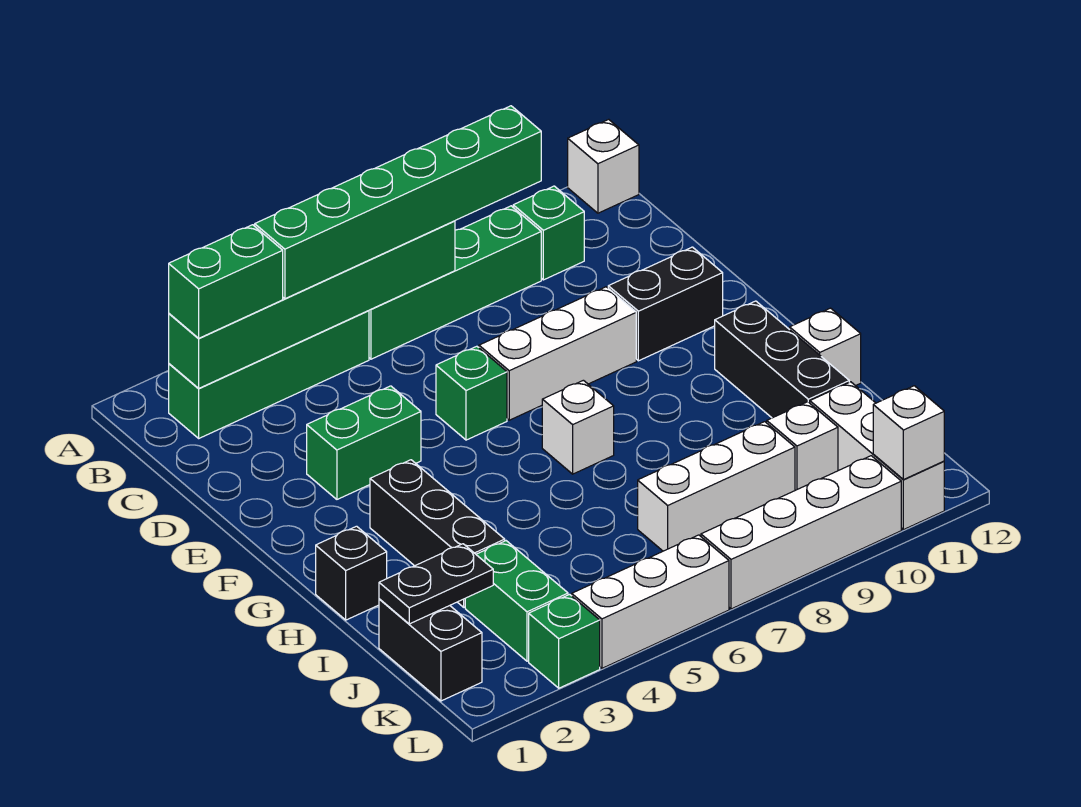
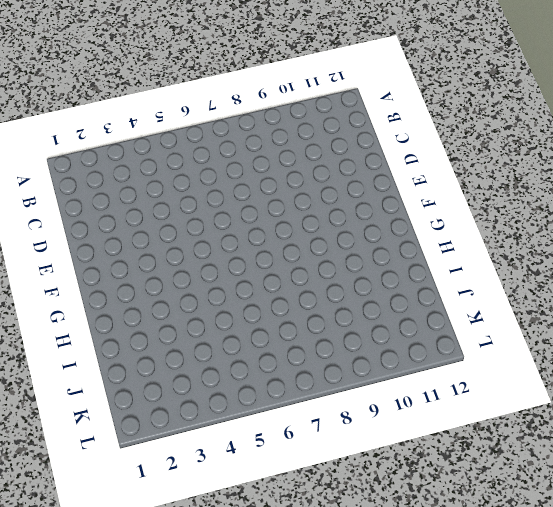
none -> white 1x1 brick [568,119,639,213]
none -> green 1x4 brick [169,311,369,438]
none -> green 1x4 brick [369,206,541,359]

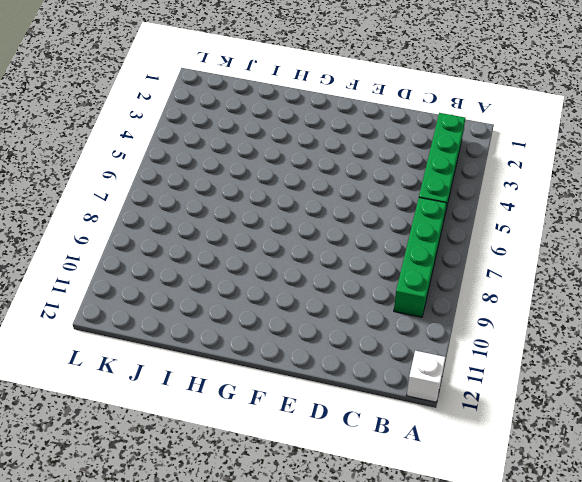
none -> green 1x1 brick [513,186,584,280]
none -> green 1x2 brick [307,386,421,499]
none -> green 1x1 brick [436,346,507,440]

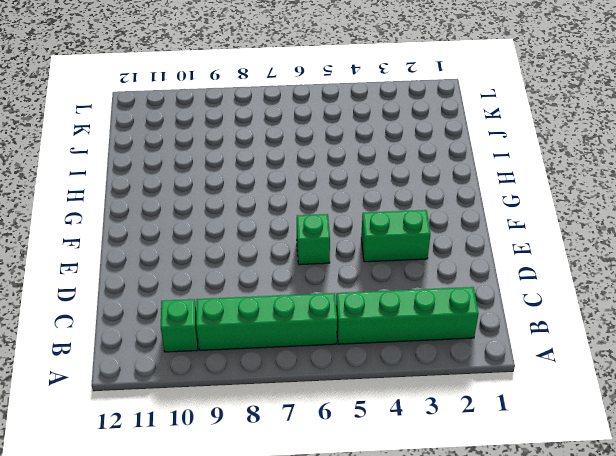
none -> white 1x1 brick [568,119,639,213]
none -> white 1x3 brick [479,287,636,420]
none -> black 1x2 brick [608,247,723,361]

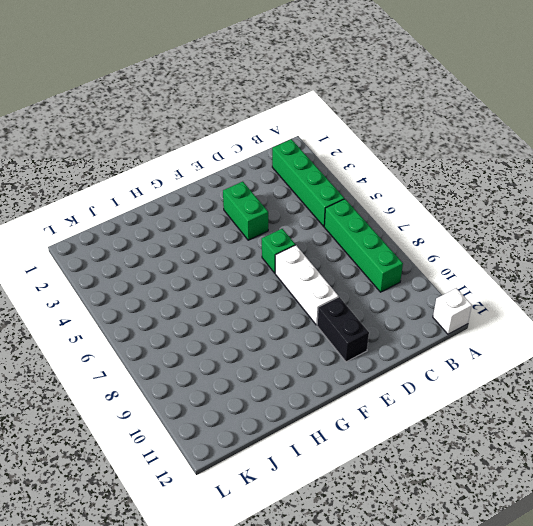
none -> green 1x1 brick [513,186,584,280]
none -> black 1x3 brick [370,460,505,607]
none -> white 1x1 brick [542,380,614,474]

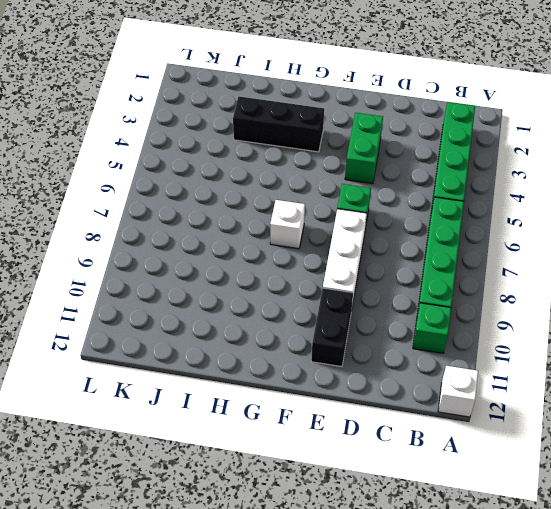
none -> black 1x3 brick [715,301,849,418]
none -> black 1x1 brick [316,526,387,620]
none -> white 1x1 brick [790,308,861,386]

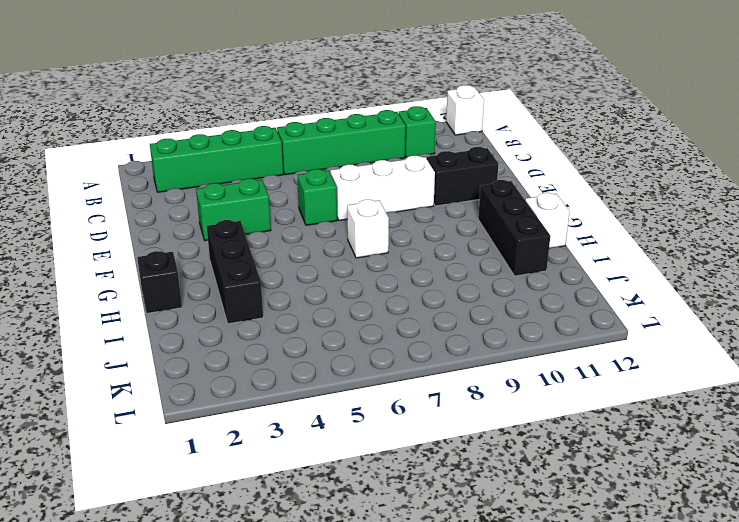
none -> black 1x2 brick [379,599,482,701]
none -> green 1x2 brick [465,541,568,661]
none -> white 1x3 brick [638,422,795,551]

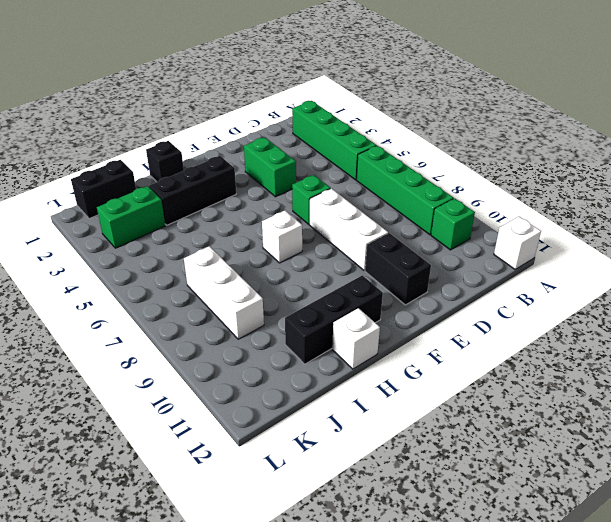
none -> white 1x1 brick [767,402,838,490]
none -> white 1x3 brick [810,382,944,530]
none -> green 1x1 brick [529,595,600,688]

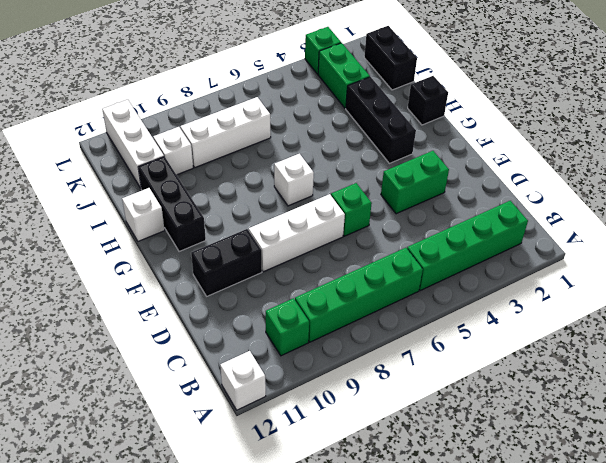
none -> white 1x3 brick [572,535,729,668]
none -> white 1x4 brick [701,456,901,609]
none -> green 1x6 brick [169,221,455,388]

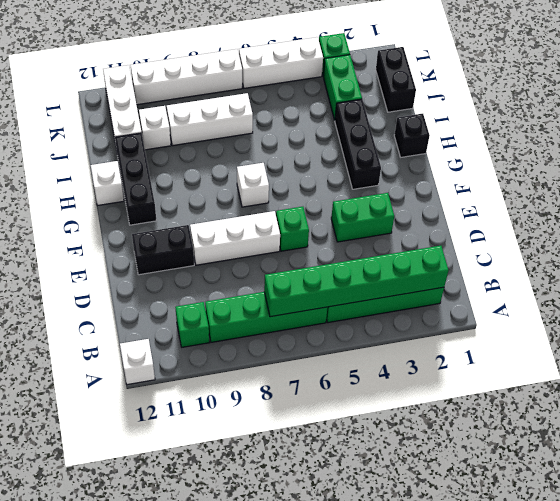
none -> black 1x2 plate [379,544,493,624]
none -> white 1x1 brick [873,386,944,480]
none -> green 1x2 brick [169,225,283,338]

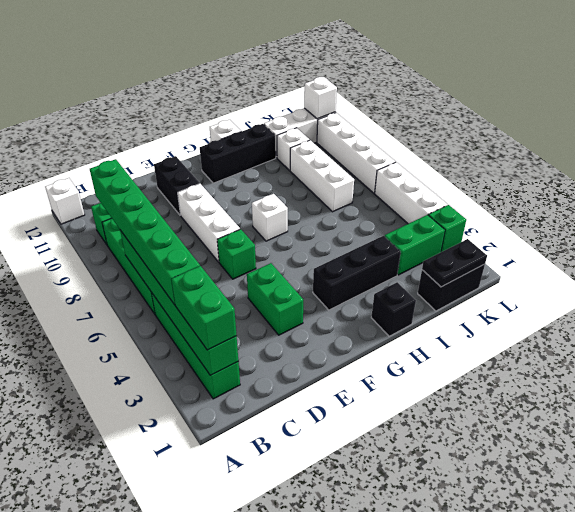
black 1x2 plate [422,239,487,287] -> black 1x2 plate turned to [379,544,493,624]

